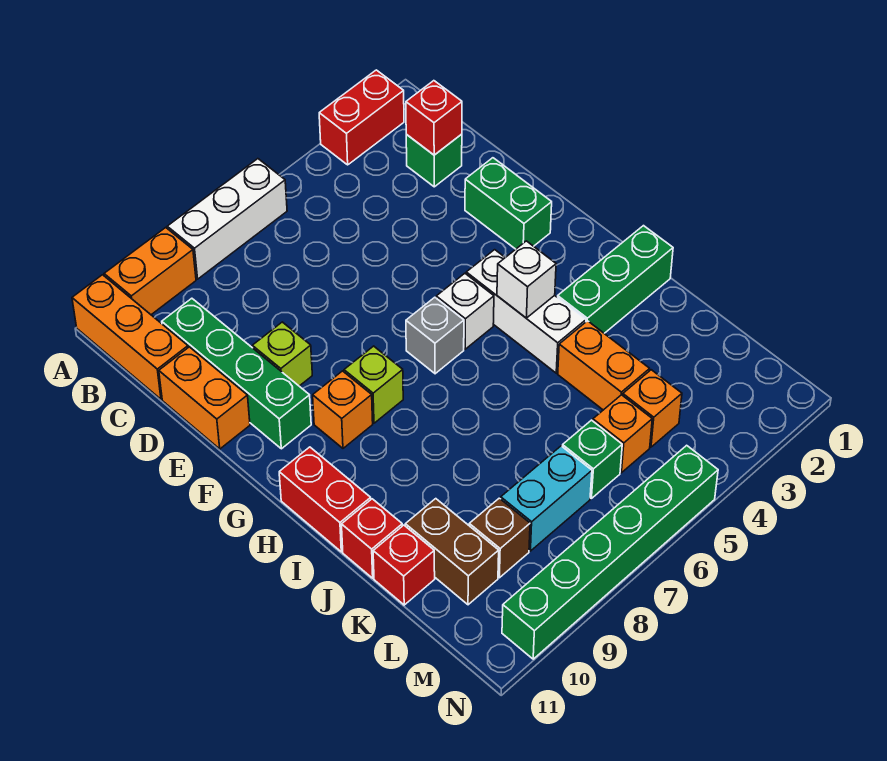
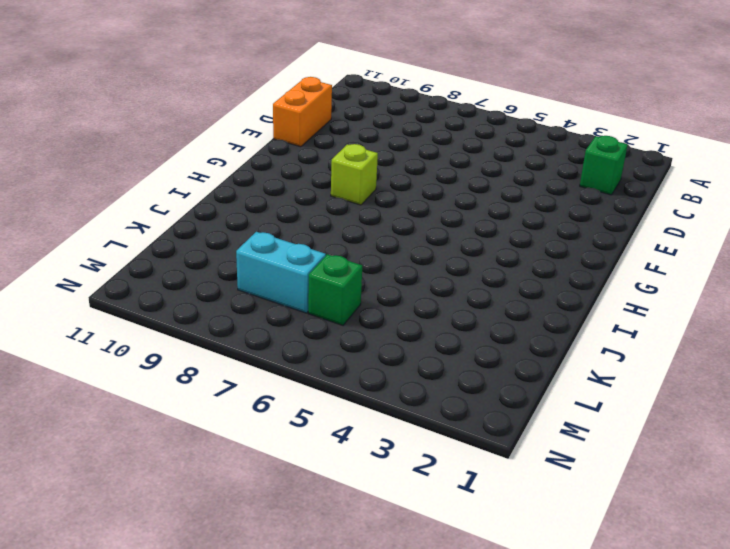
none -> red 1x2 brick [319,70,404,165]
none -> white 1x3 brick [167,159,287,279]
none -> orange 1x2 brick [104,228,196,315]

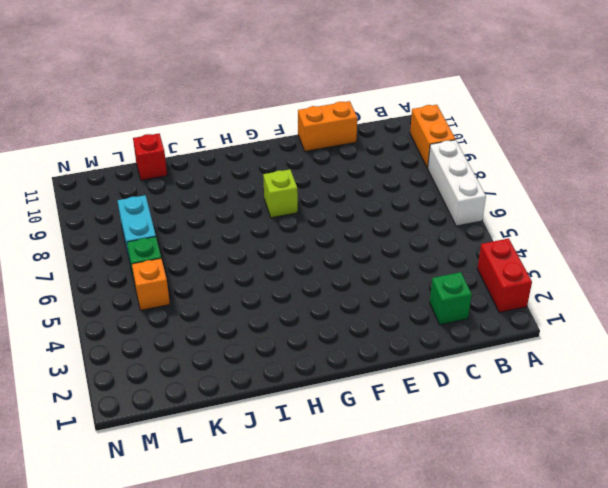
none -> orange 1x3 brick [72,275,188,399]
none -> green 1x4 brick [162,298,311,449]
none -> green 1x2 brick [465,158,552,249]

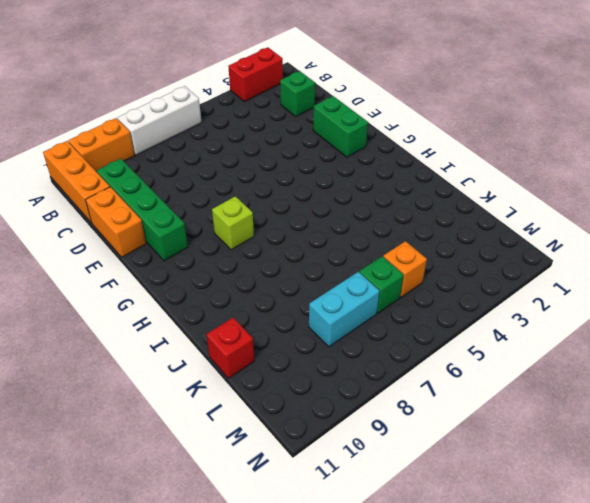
none -> lime 1x1 brick [252,322,312,386]
none -> white 1x3 brick [466,250,586,373]
none -> white 1x1 brick [436,273,494,349]

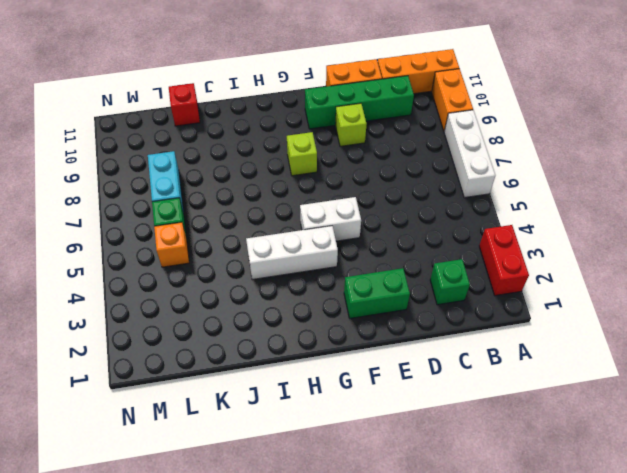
white 1x2 brick [300,197,361,241] -> white 1x1 brick [436,273,494,349]
none -> grey 1x1 brick [406,297,464,374]
none -> orange 1x1 brick [313,371,373,448]
none -> red 1x2 brick [279,447,371,552]

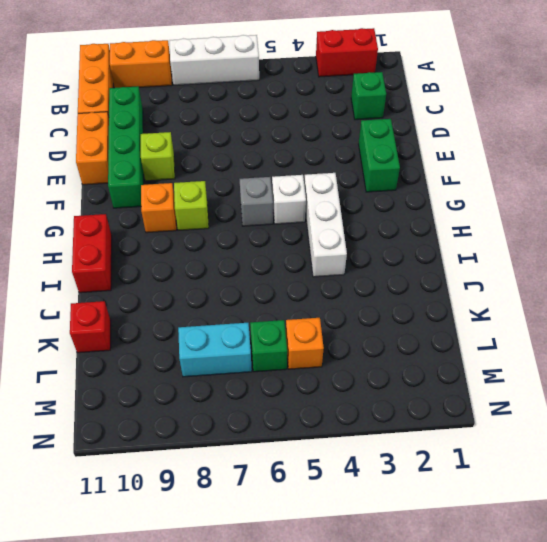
none -> green 1x3 brick [558,226,673,333]
none -> orange 1x2 brick [558,321,650,410]
none -> red 1x1 brick [342,499,402,578]

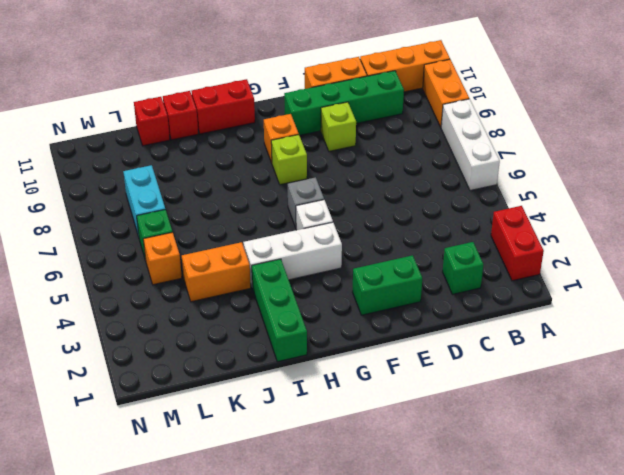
none -> brown 1x2 brick [405,499,499,605]
none -> orange 1x1 brick [623,370,682,447]
none -> brown 1x1 brick [469,498,530,578]

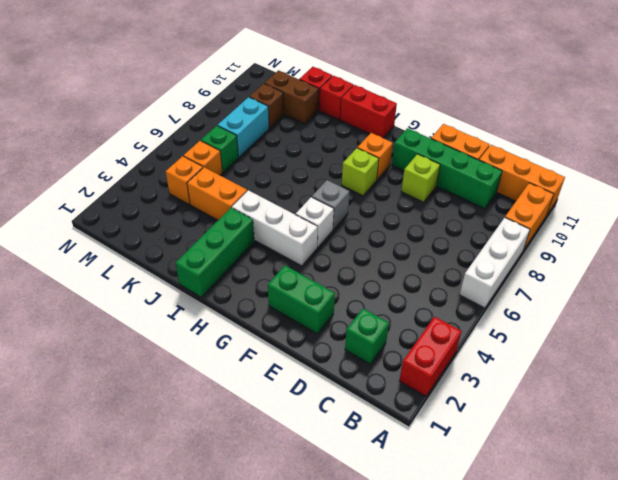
none -> green 1x6 brick [502,445,718,659]
none -> red 1x1 brick [406,81,462,155]
none -> white 1x1 brick [497,241,556,318]

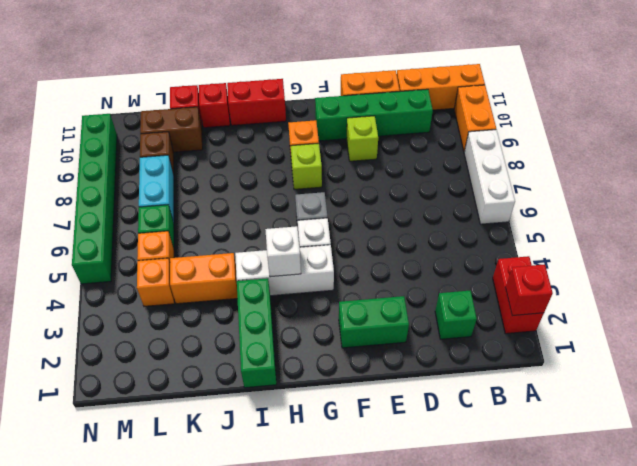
red 1x1 brick [505,264,553,316] -> red 1x1 brick moved to [406,81,462,155]

